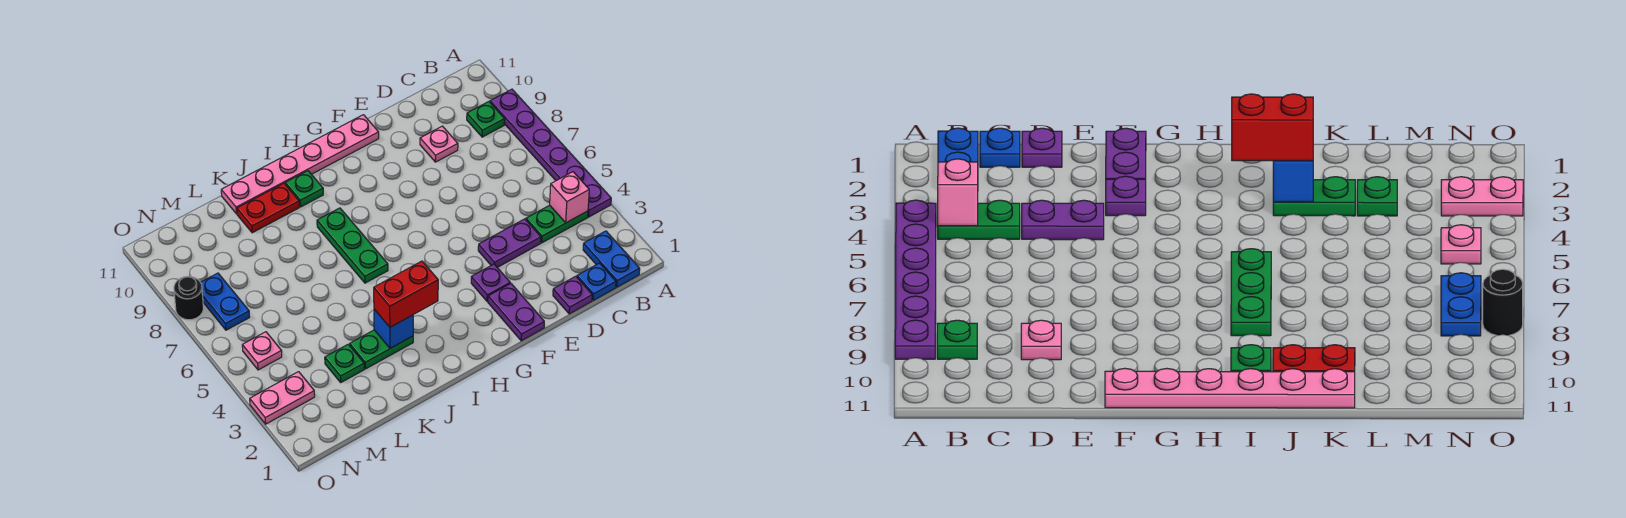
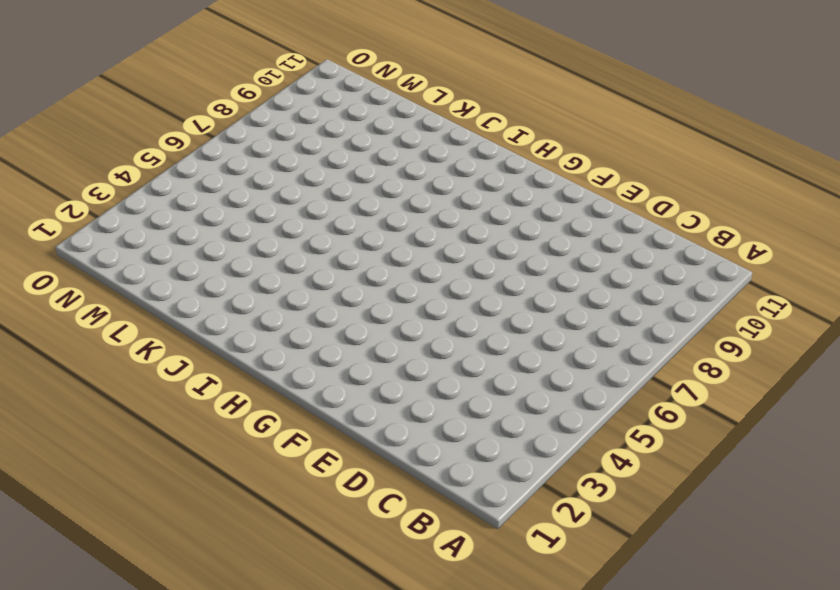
none -> purple 1x6 plate [490,89,611,217]
none -> blue 1x2 plate [583,231,640,287]
none -> green 1x2 plate [526,205,588,243]

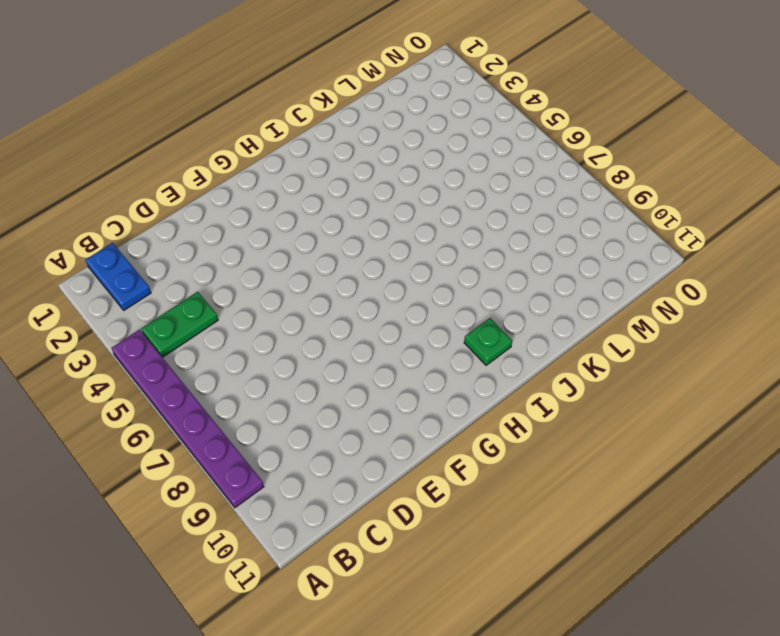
none -> green 1x1 plate [467,102,504,137]
none -> blue 1x1 plate [577,263,616,301]
none -> purple 1x1 plate [553,276,592,314]

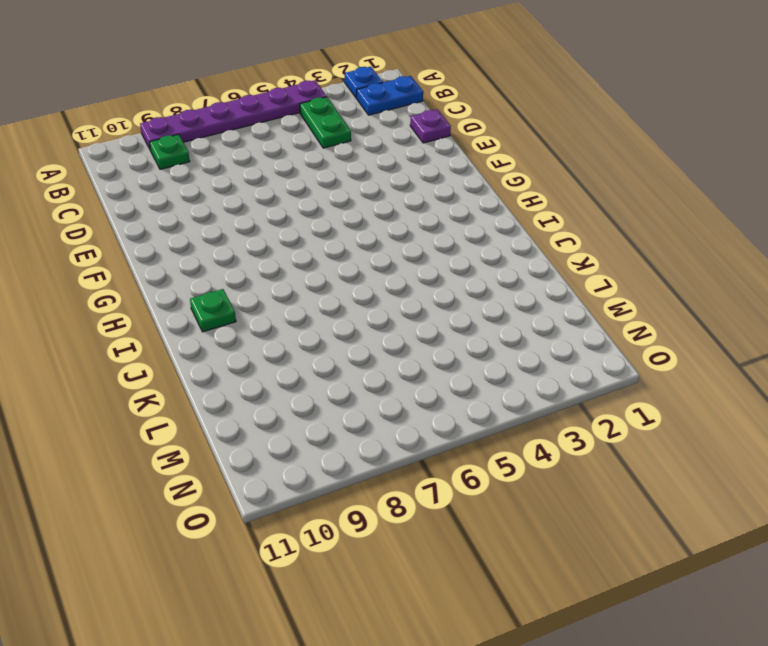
blue 1x1 plate [345,67,383,98] -> blue 1x1 plate moved to [577,263,616,301]
none -> purple 1x2 plate [478,219,541,267]
none -> pink 1x1 plate [420,126,458,162]
none -> purple 1x2 plate [488,283,544,341]

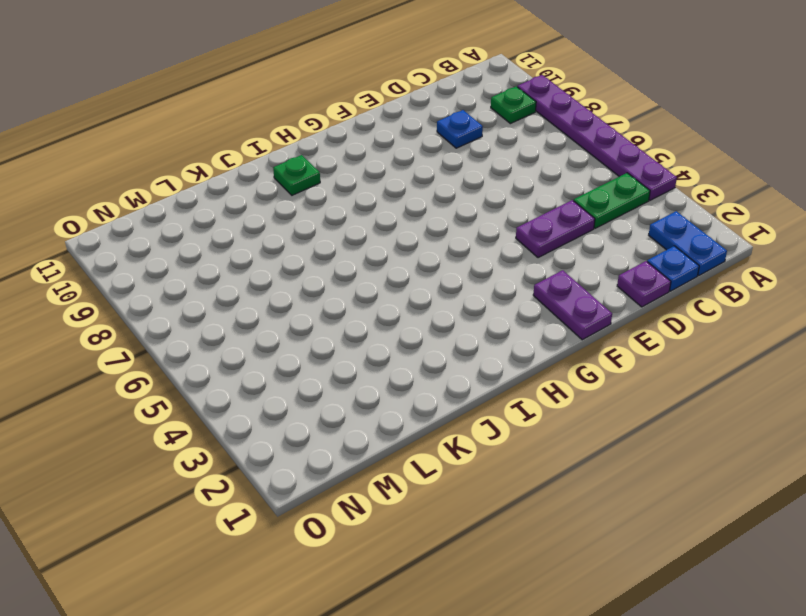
blue 1x1 plate [437,110,483,148] -> pink 1x1 plate [420,126,458,162]
none -> purple 1x1 plate [471,264,510,301]
none -> pink 1x6 plate [221,115,379,214]
none -> green 1x3 plate [317,208,388,283]

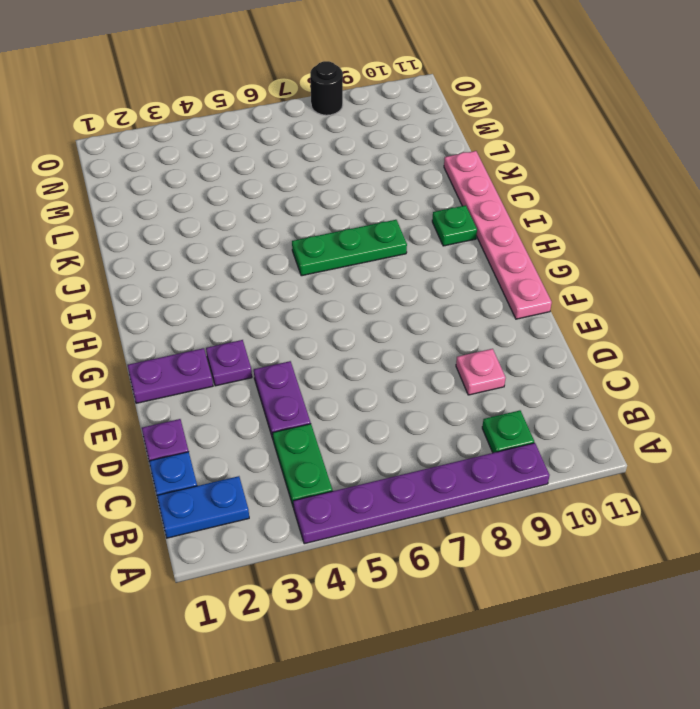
none -> green 1x2 plate [350,330,413,369]
none -> red 1x2 plate [237,183,299,233]
none -> green 1x1 plate [325,344,364,382]

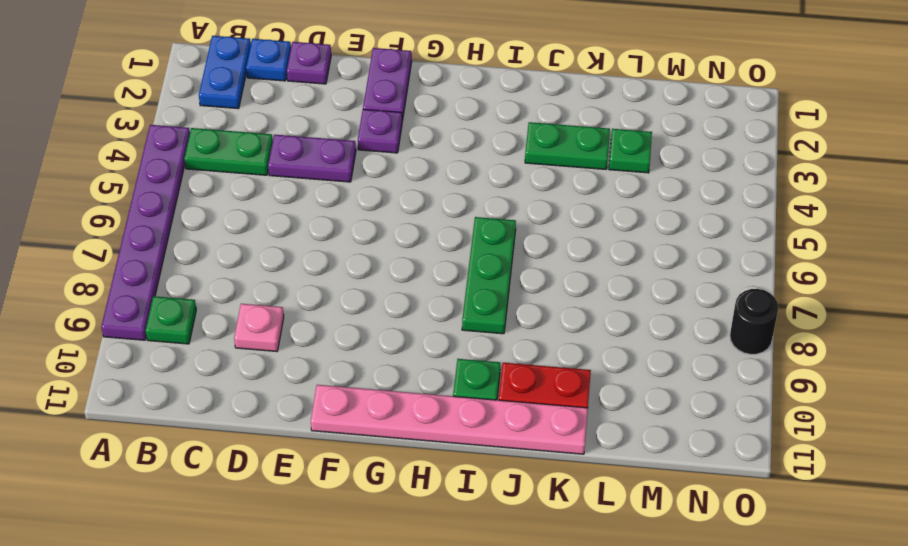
none -> pink 1x2 plate [250,372,315,424]
none -> pink 1x1 plate [242,332,282,370]
none -> blue 1x2 plate [200,273,250,330]

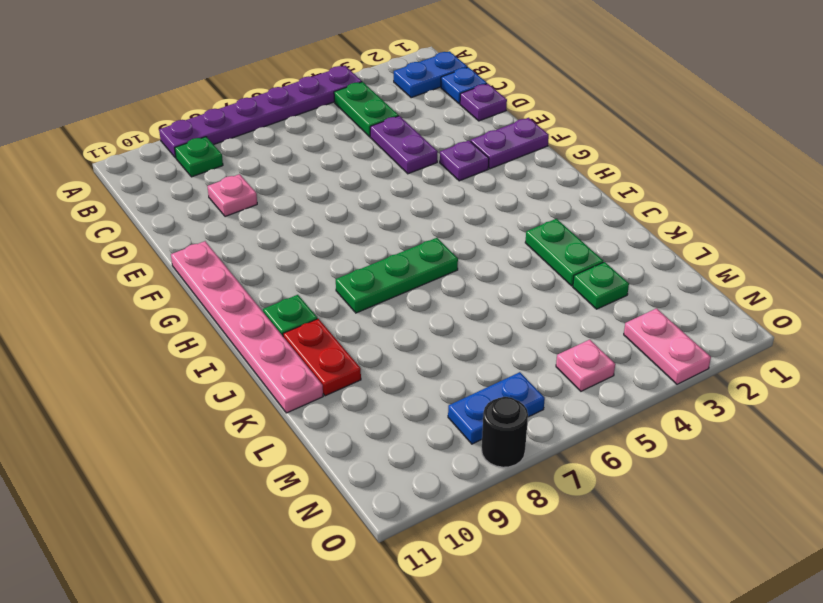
none -> pink 1x1 brick [550,172,589,223]
none -> blue 1x1 brick [374,309,413,348]
none -> red 1x2 brick [374,261,438,327]

